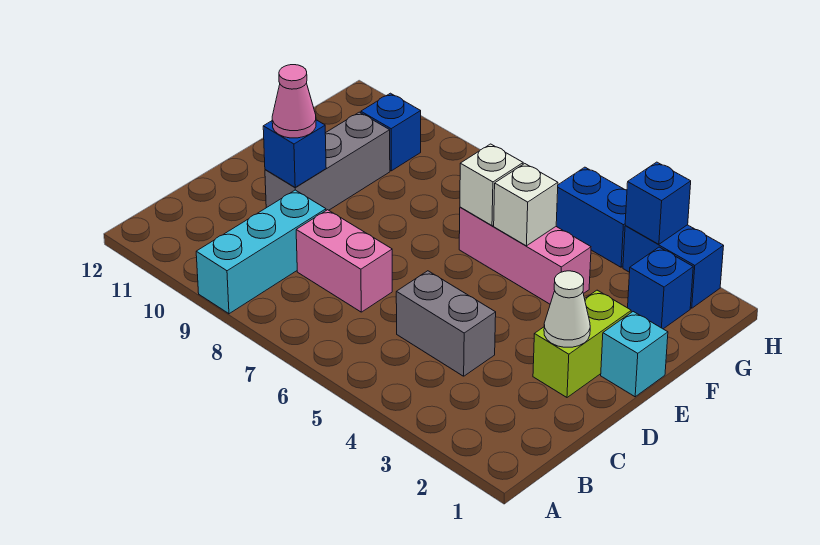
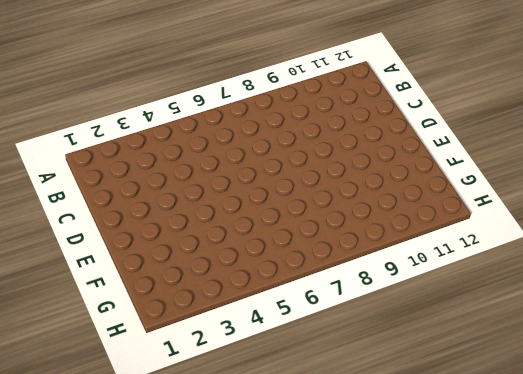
none -> cyan 1x3 brick [196,190,326,314]
none -> grey 1x2 brick [396,271,496,376]
none -> pink 1x2 brick [296,210,392,312]

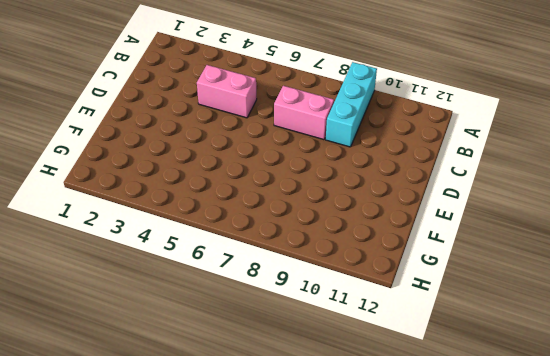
pink 1x2 brick [197,65,257,118] -> grey 1x2 brick [396,271,496,376]
none -> lime 1x2 brick [533,290,631,397]
none -> grey 1x3 brick [265,112,390,210]
none -> cyan 1x1 brick [601,312,668,397]

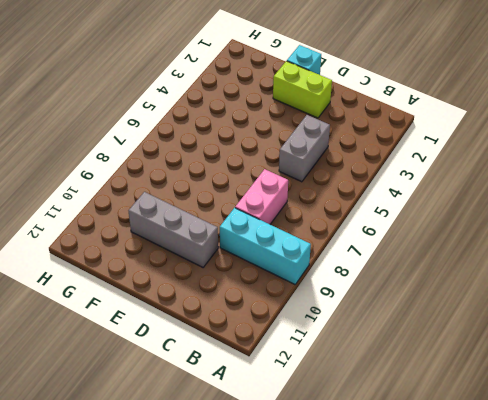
none -> pink 1x3 brick [459,207,591,304]
none -> blue 1x1 brick [628,247,693,329]
none -> blue 1x1 brick [361,93,421,171]

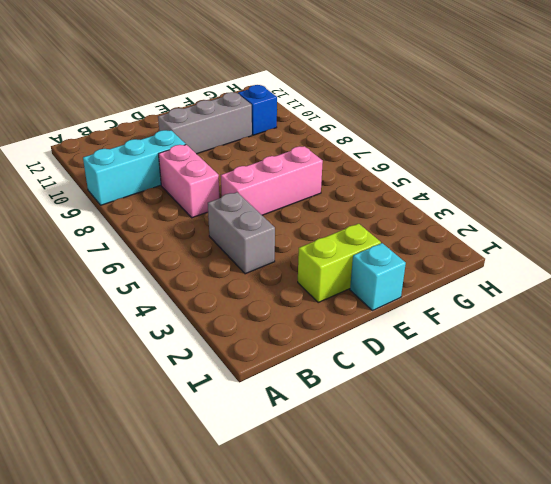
pink 1x3 brick [221,146,323,215] -> pink 1x3 brick turned to [459,207,591,304]
none -> blue 1x1 brick [628,247,693,329]
none -> blue 1x2 brick [623,225,724,308]
none -> blue 1x2 brick [556,167,627,267]

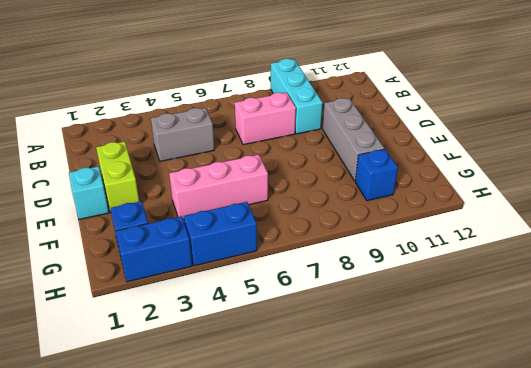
none -> white 1x1 cone [544,271,590,347]
none -> blue 1x1 brick [263,120,326,188]
none -> white 1x1 brick [494,164,558,246]

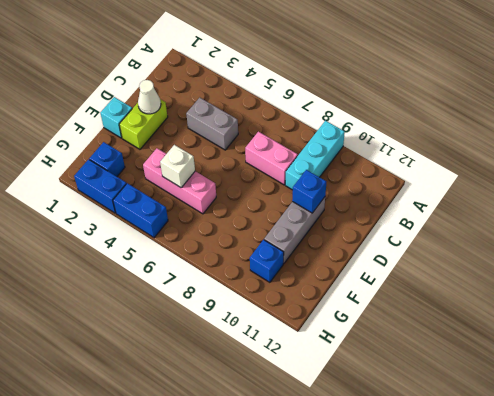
none -> white 1x1 brick [460,144,523,226]
none -> blue 1x1 brick [625,162,691,244]
none -> pink 1x1 cone [272,65,316,138]

